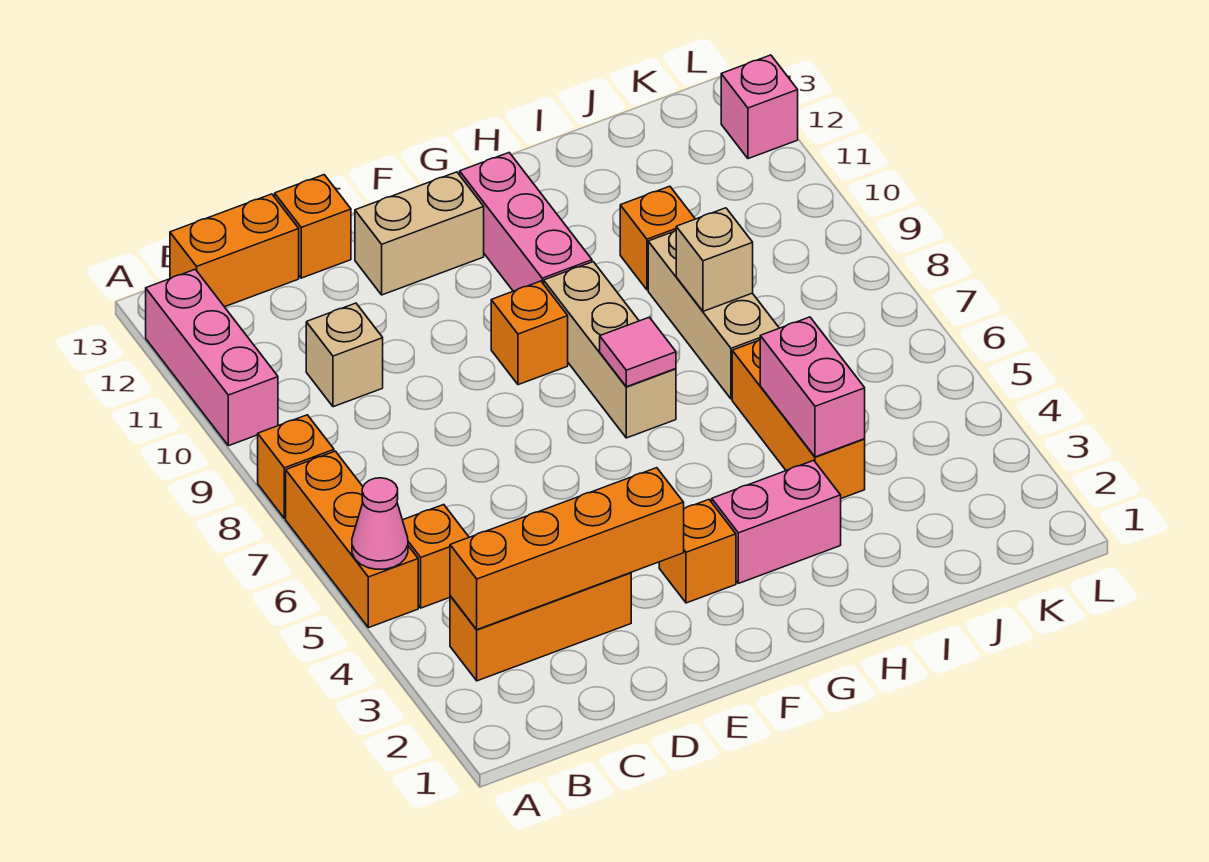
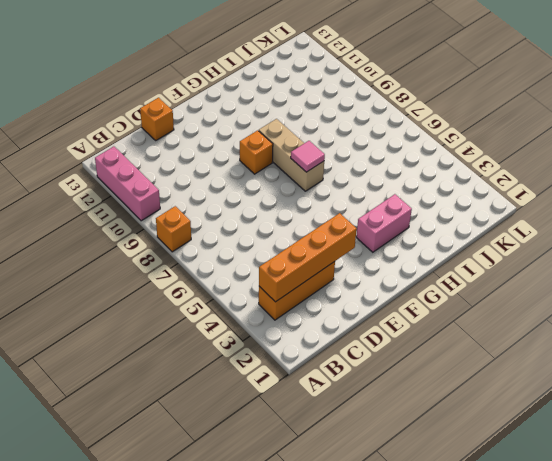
none -> orange 1x3 brick [286,451,418,628]
none -> orange 1x1 brick [403,505,469,608]
none -> orange 1x2 brick [170,194,299,307]

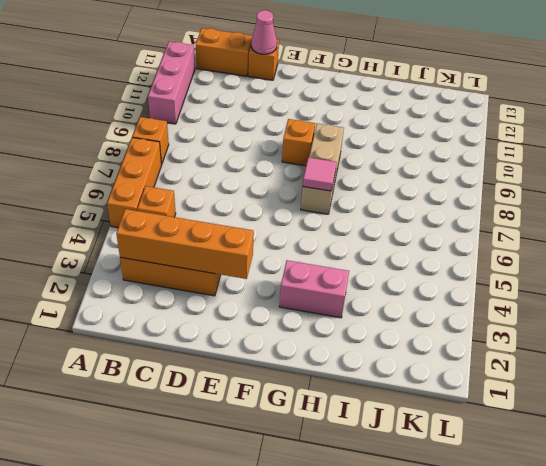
pink 1x1 cone [251,10,277,54] -> pink 1x1 cone moved to [352,478,408,569]
none -> tan 1x1 brick [306,303,383,407]
none -> tan 1x2 brick [355,172,484,295]
none -> orange 1x1 brick [659,500,736,603]

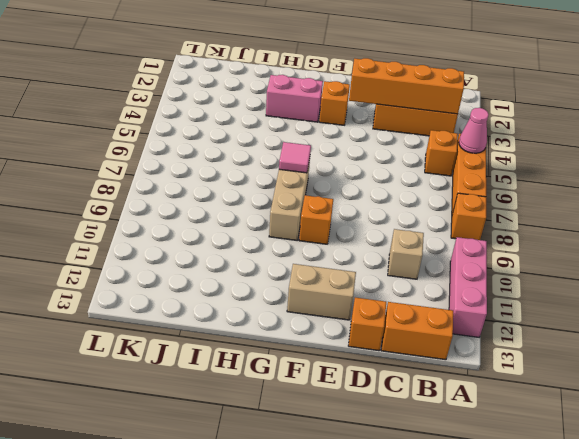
none -> pink 1x3 brick [460,153,592,291]
none -> orange 1x3 brick [732,340,865,498]
none -> tan 1x3 brick [648,230,779,399]

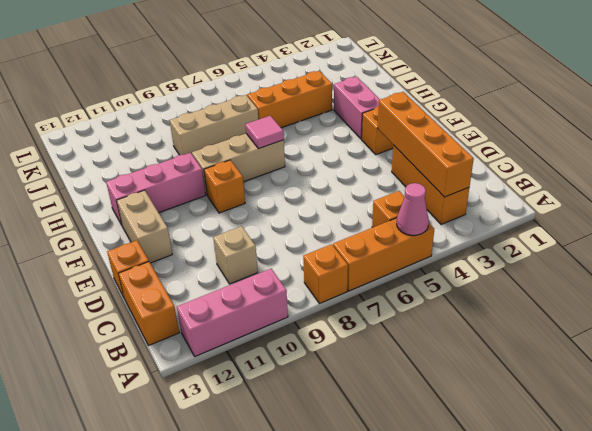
none -> orange 1x1 brick [620,186,695,290]
none -> pink 1x1 brick [721,55,798,159]
none -> pink 1x2 brick [760,317,865,457]

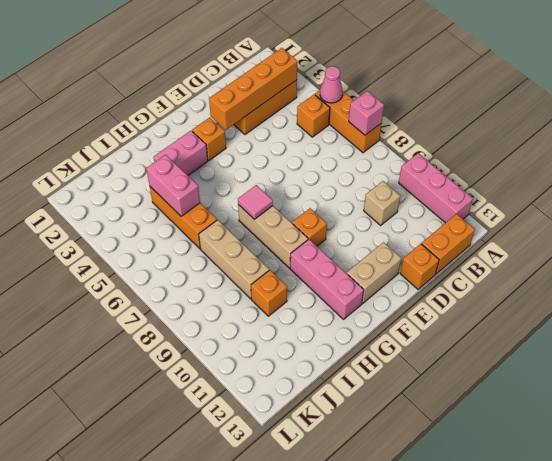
pink 1x1 brick [349,91,384,135] -> pink 1x1 brick moved to [721,55,798,159]
none -> orange 1x1 brick [258,415,334,518]
none -> tan 1x1 brick [676,208,753,311]

